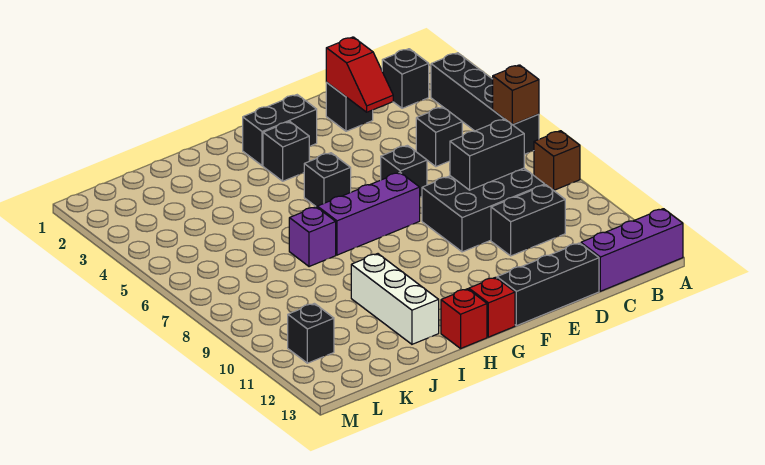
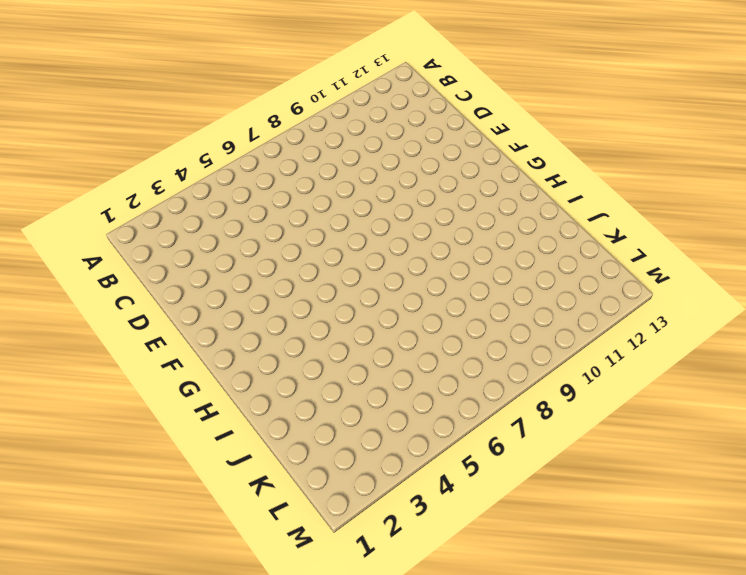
none -> black 1x4 brick [431,53,539,154]
none -> brown 1x1 brick [534,131,580,190]
none -> purple 1x3 brick [581,209,683,291]

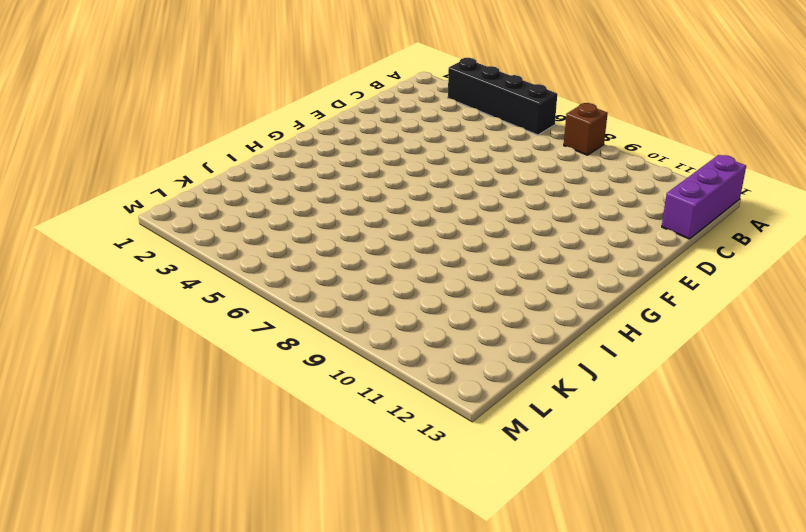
none -> black 1x1 brick [382,49,429,108]
none -> black 1x1 brick [416,107,462,167]
none -> black 2x3 brick [422,168,545,252]

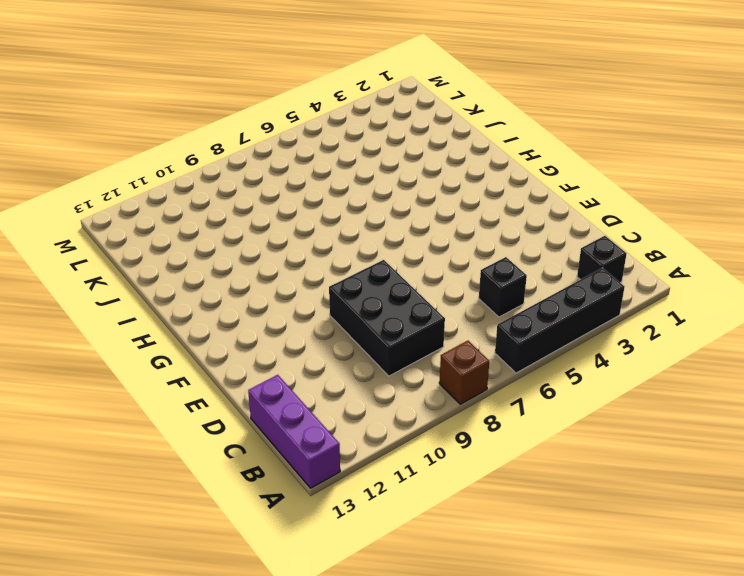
none -> black 1x2 brick [491,185,565,256]
none -> black 1x1 brick [326,83,373,131]
none -> black 1x3 brick [497,243,599,326]

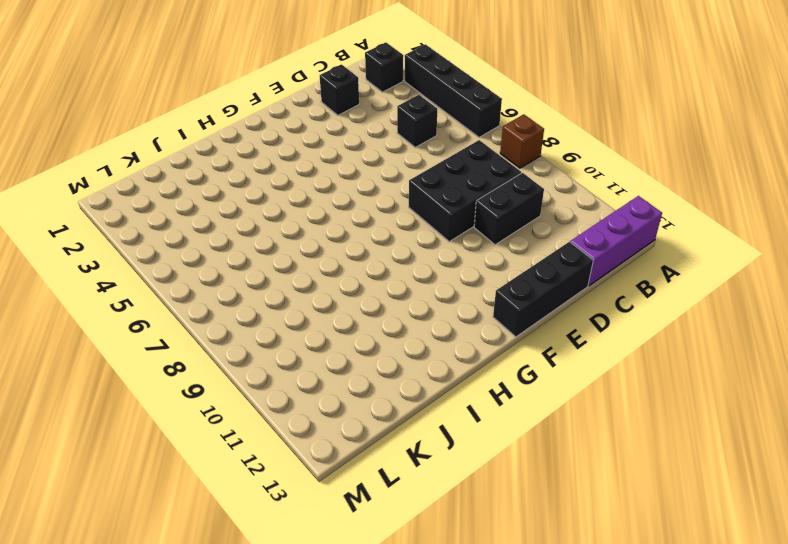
none -> black 1x1 brick [381,145,427,197]
none -> black 1x2 brick [243,95,317,166]
none -> purple 1x3 brick [317,173,420,255]

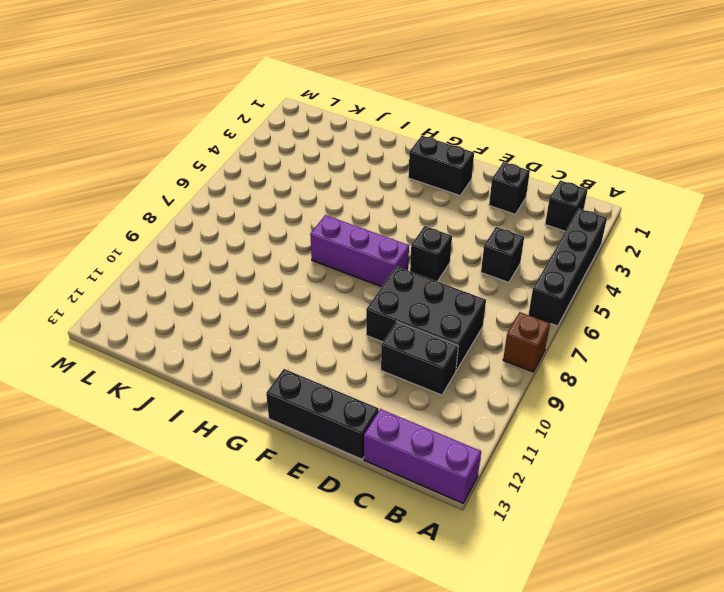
none -> black 1x1 brick [263,122,309,181]
none -> black 1x1 brick [304,153,351,207]
none -> red 1x1 brick [469,277,515,337]

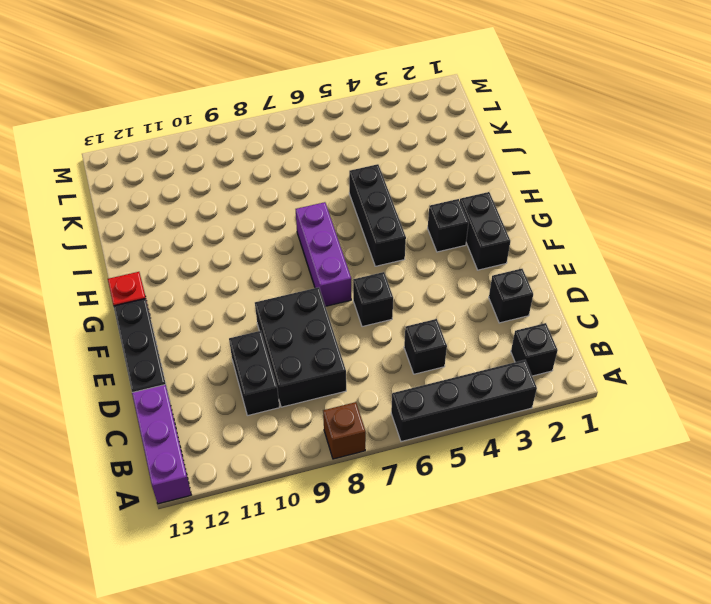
black 1x3 brick [349,164,406,266] -> black 1x1 brick [304,153,351,207]
none -> red 1x1 brick [441,289,487,348]
none -> purple 1x1 brick [289,207,336,267]
none -> white 1x3 brick [351,254,439,344]

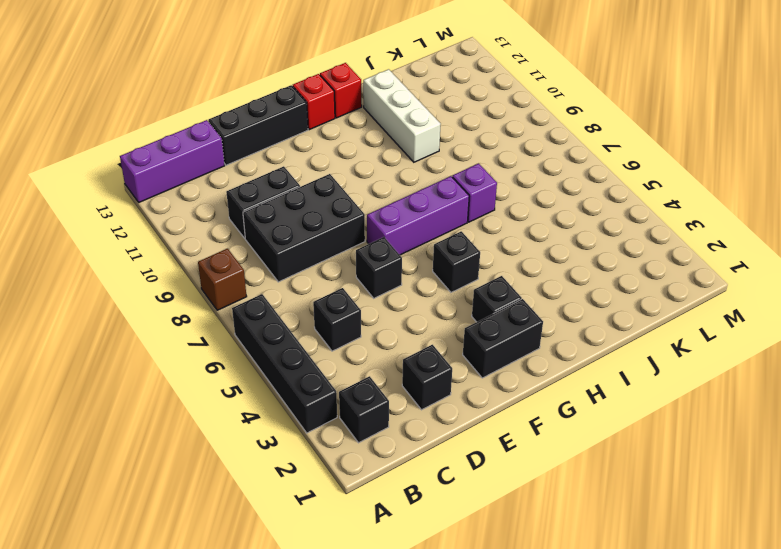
none -> black 1x1 brick [288,303,334,363]
none -> brown 1x1 brick [493,65,539,125]
none -> black 1x2 brick [450,119,524,190]

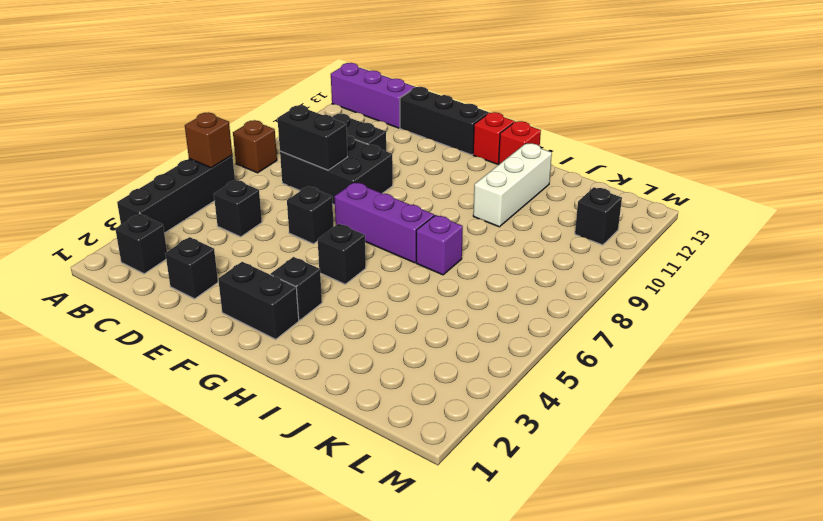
none -> red 1x2 slope [326,37,393,112]

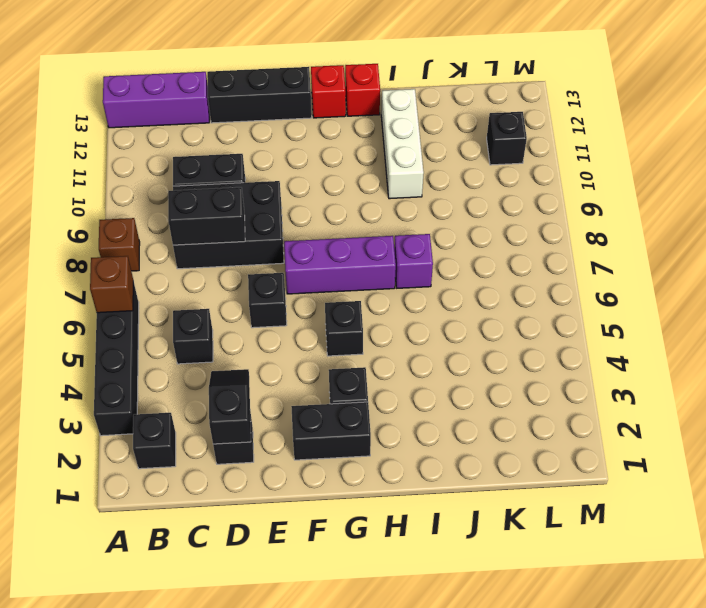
black 1x2 slope [209,369,251,444] -> red 1x2 slope [326,37,393,112]

